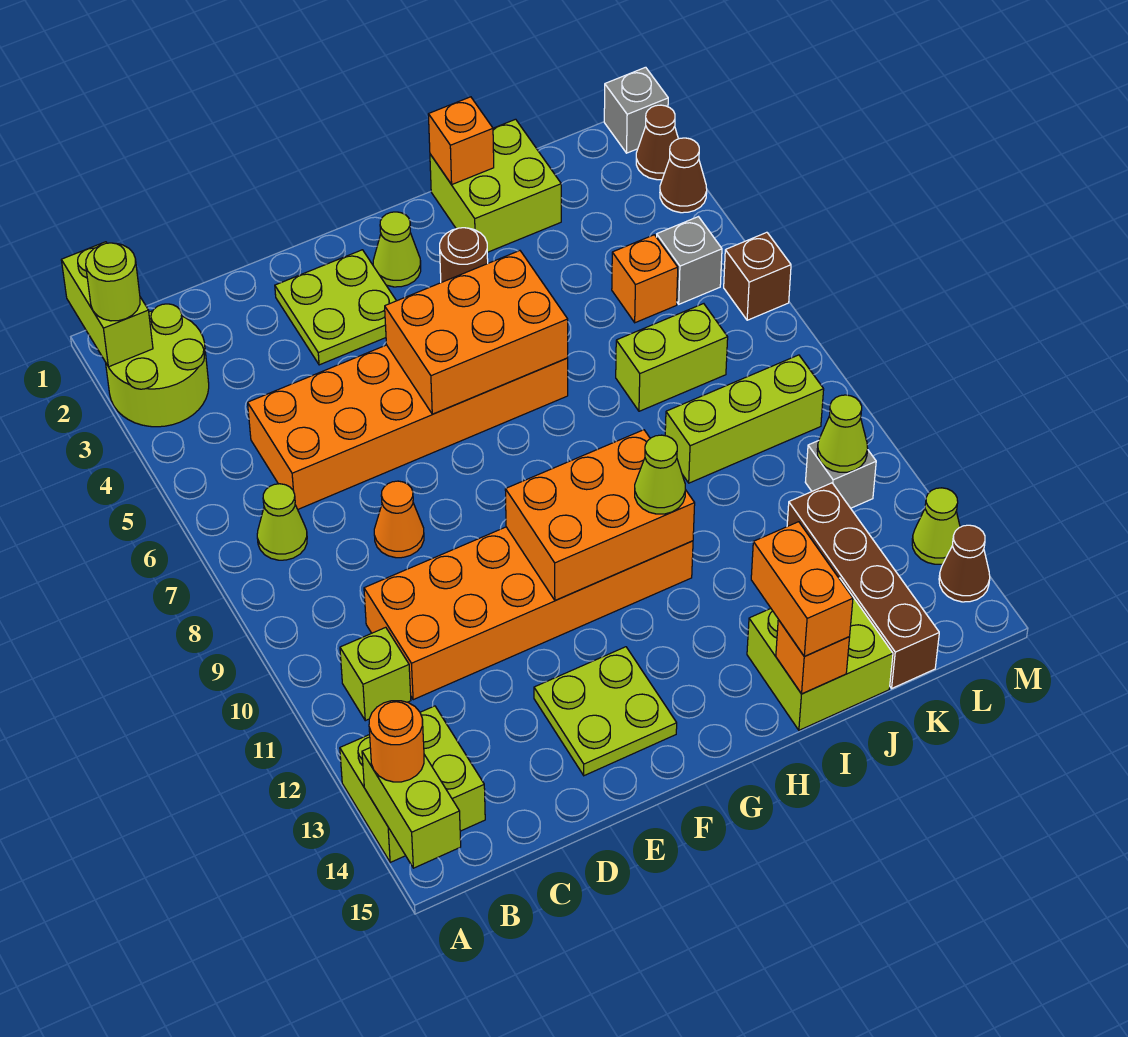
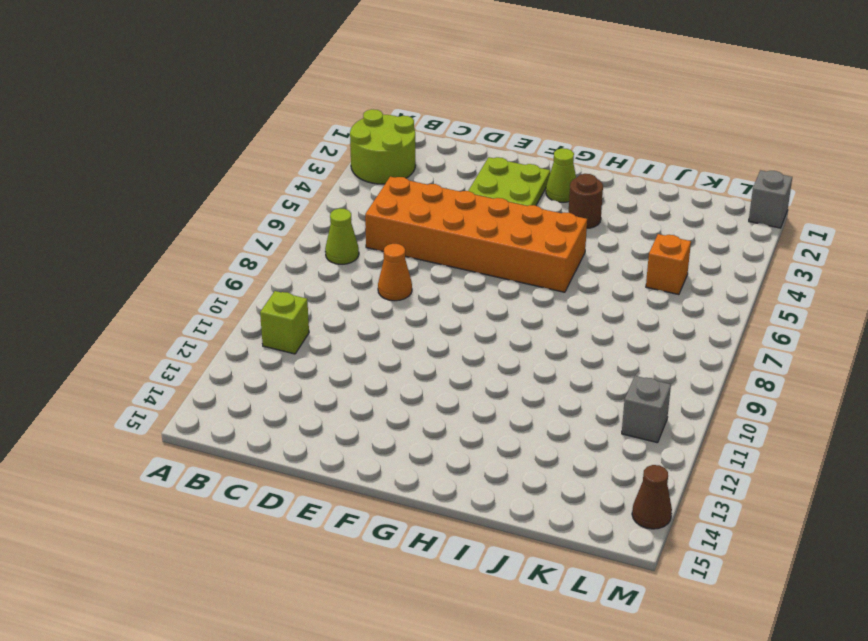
none -> lime 2x2 brick [340,706,485,862]
none -> orange 2x6 brick [364,527,693,700]
none -> lime 2x2 plate [534,647,677,776]
none -> lime 2x2 brick [430,119,561,252]

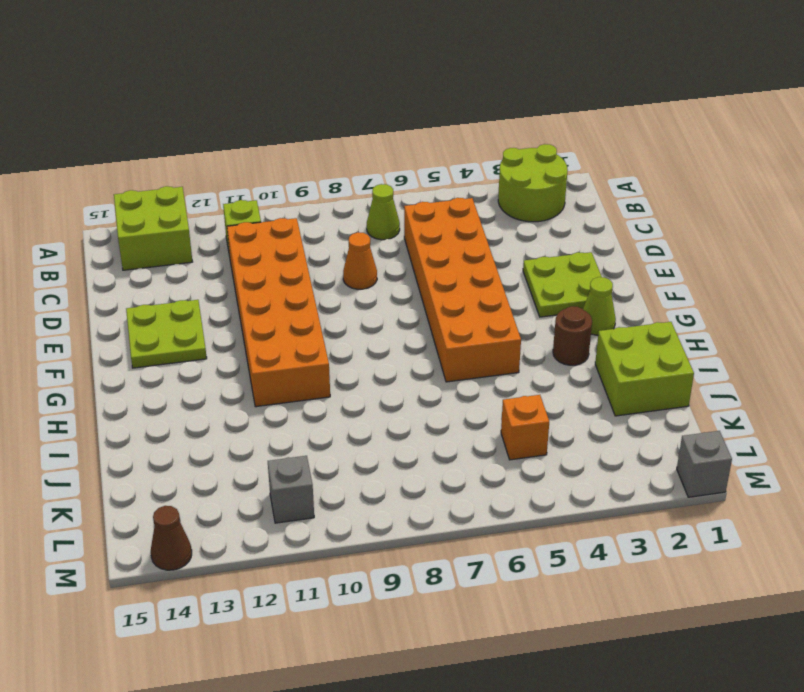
none -> lime 2x2 brick [747,578,893,730]
none -> lime 1x2 brick [616,304,728,411]
none -> lime 1x3 brick [665,355,824,483]
none -> brown 1x4 brick [787,483,939,688]

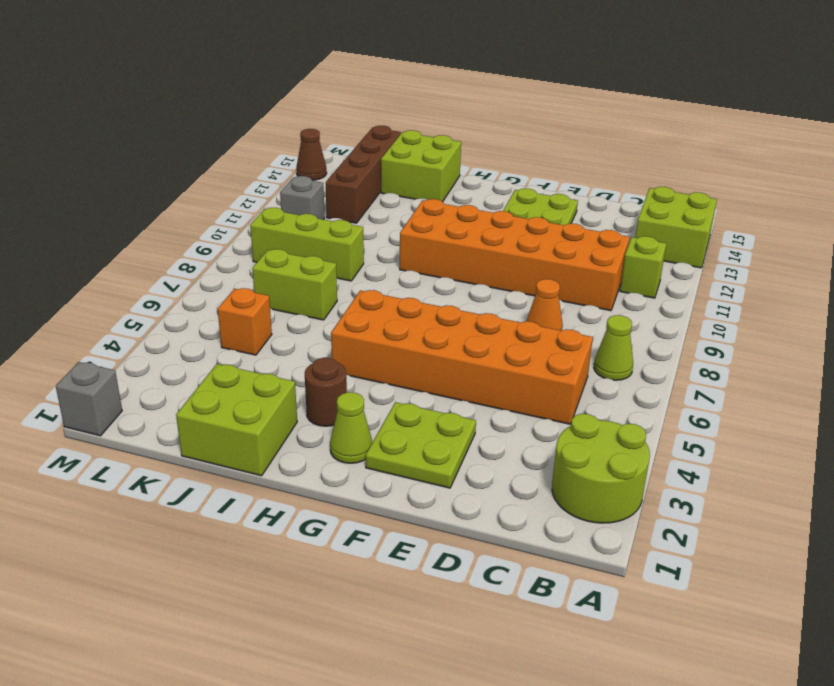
none -> grey 1x1 brick [657,217,722,304]
none -> brown 1x1 cone [636,105,678,180]
none -> brown 1x1 cone [660,138,707,213]
none -> brown 1x1 brick [724,232,791,320]

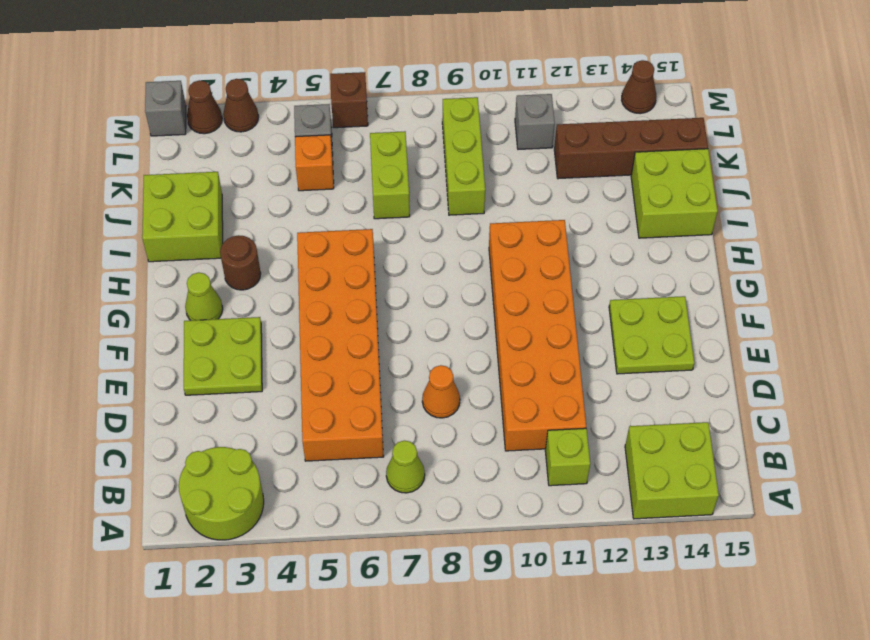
none -> lime 1x1 cone [912,488,960,564]
none -> lime 1x2 brick [61,242,153,367]
none -> lime 1x2 brick [362,748,461,868]
none -> orange 2x3 brick [385,251,568,414]

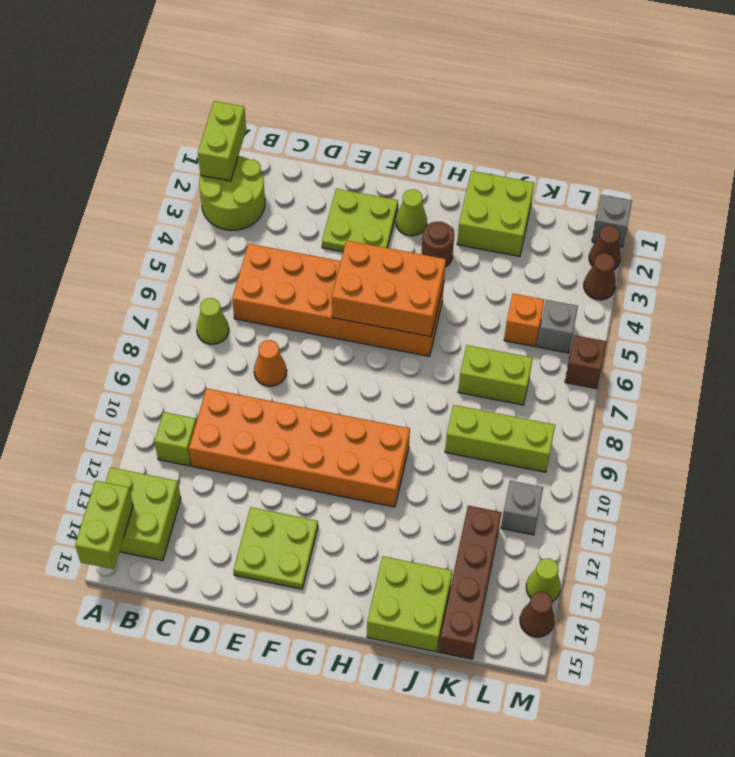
none -> orange 2x3 brick [505,430,695,601]
none -> orange 1x1 brick [428,97,494,184]
none -> orange 1x1 brick [776,620,850,694]
none -> lime 1x1 cone [817,395,868,472]

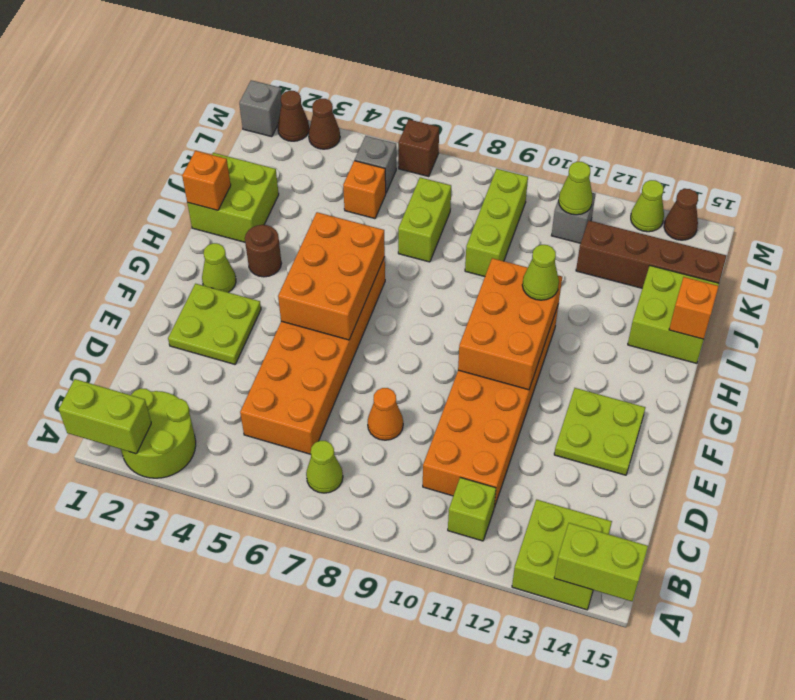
none -> lime 1x1 round brick [86,243,140,321]
none -> orange 1x1 round brick [369,701,424,782]
none -> orange 1x2 brick [751,522,853,656]

